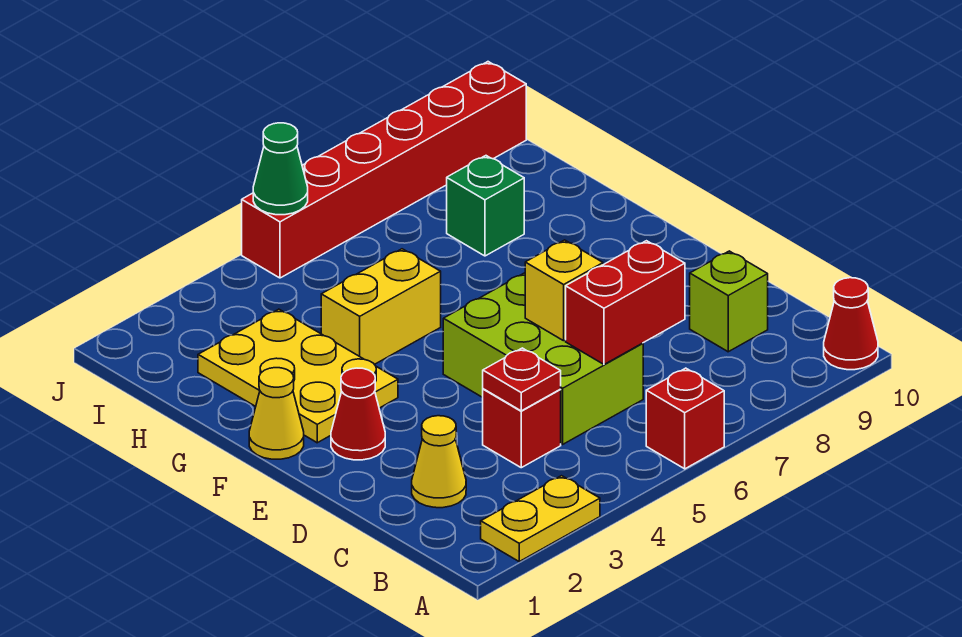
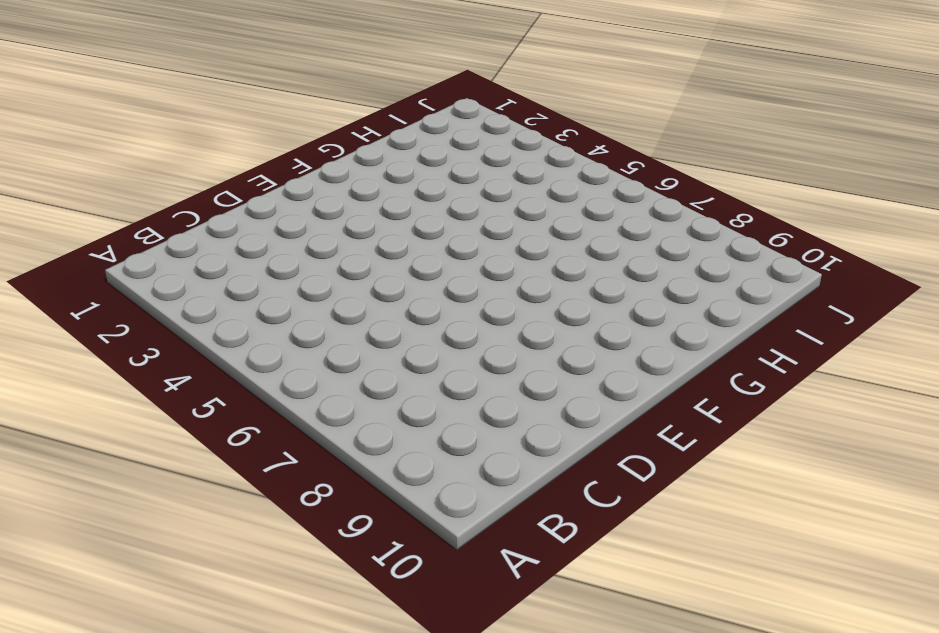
none -> yellow 1x2 plate [481,476,600,561]
none -> red 1x1 brick [646,368,724,469]
none -> red 1x1 cone [824,278,878,370]

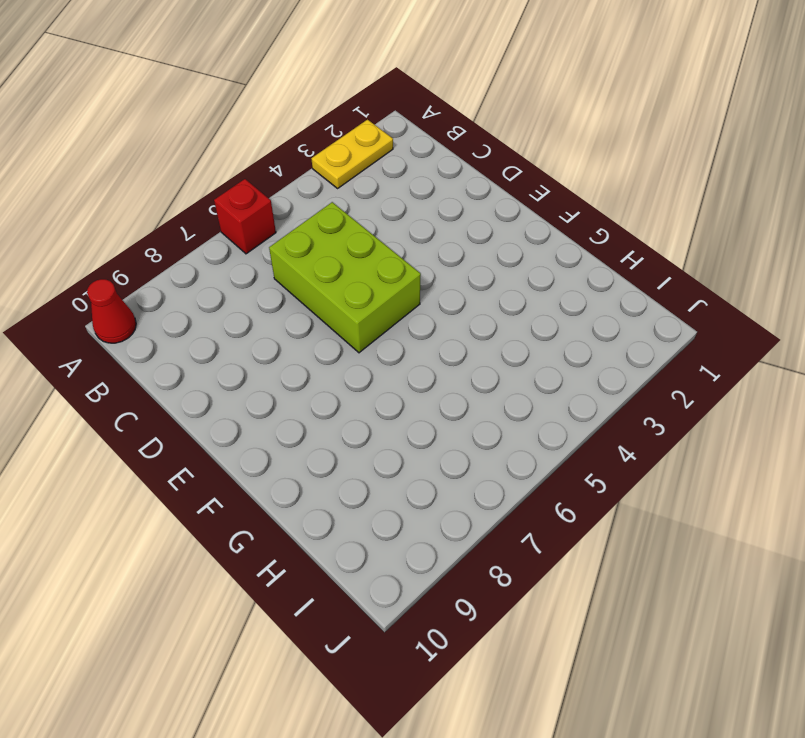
none -> yellow 1x1 cone [412,416,466,508]
none -> red 1x1 brick [483,389,561,468]
none -> lime 1x1 brick [690,251,768,352]

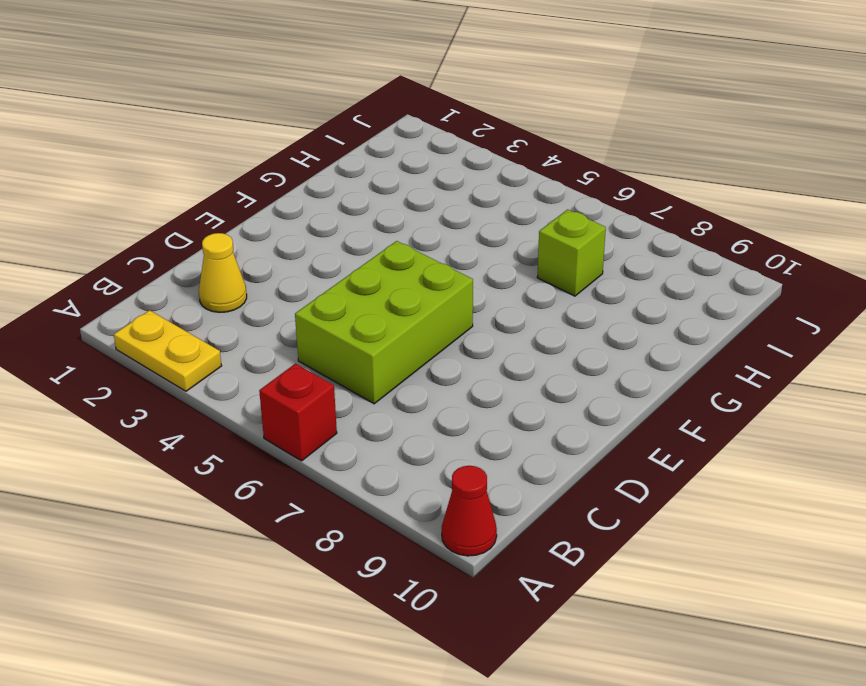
lime 1x1 brick [537,210,606,296] -> lime 1x1 brick moved to [690,251,768,352]
none -> red 1x1 brick [483,389,561,468]
none -> red 1x1 cone [331,368,385,460]
none -> yellow 1x1 cone [249,368,304,459]

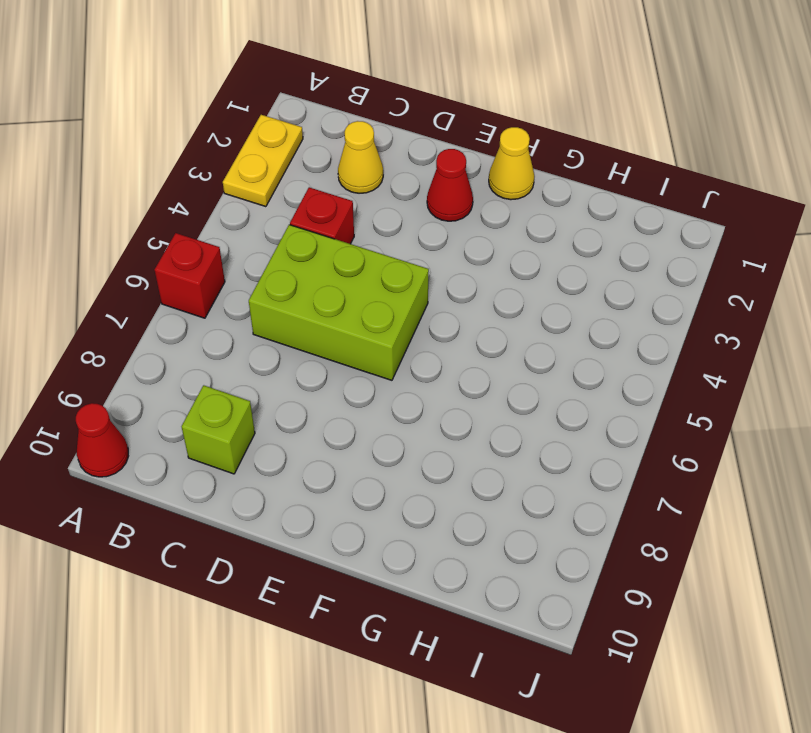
none -> yellow 2x3 plate [198,309,398,443]
none -> yellow 1x2 brick [321,249,441,364]
none -> green 1x1 brick [447,156,524,256]

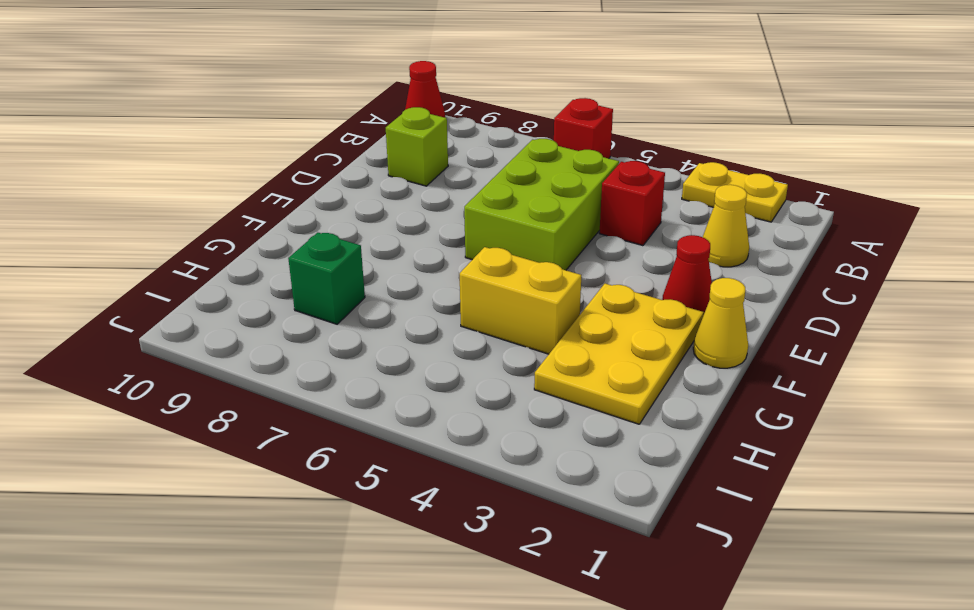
none -> red 1x6 brick [242,62,526,278]
none -> red 1x1 plate [483,348,561,411]
none -> red 1x2 brick [566,241,685,364]

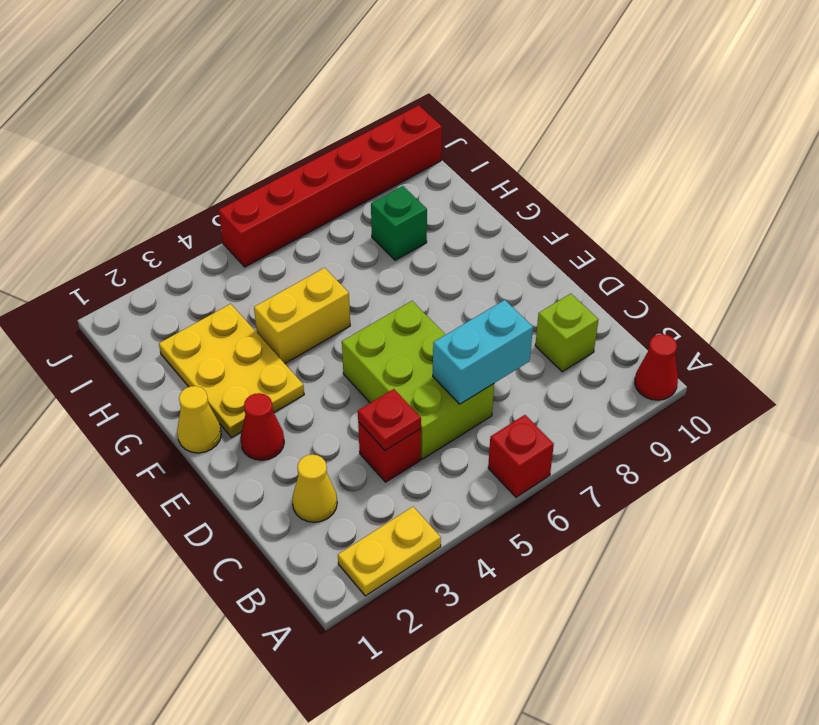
cyan 1x2 brick [433,300,533,404] -> red 1x2 brick [566,241,685,364]
none -> yellow 1x1 brick [525,240,603,341]
none -> green 1x1 cone [253,123,308,215]

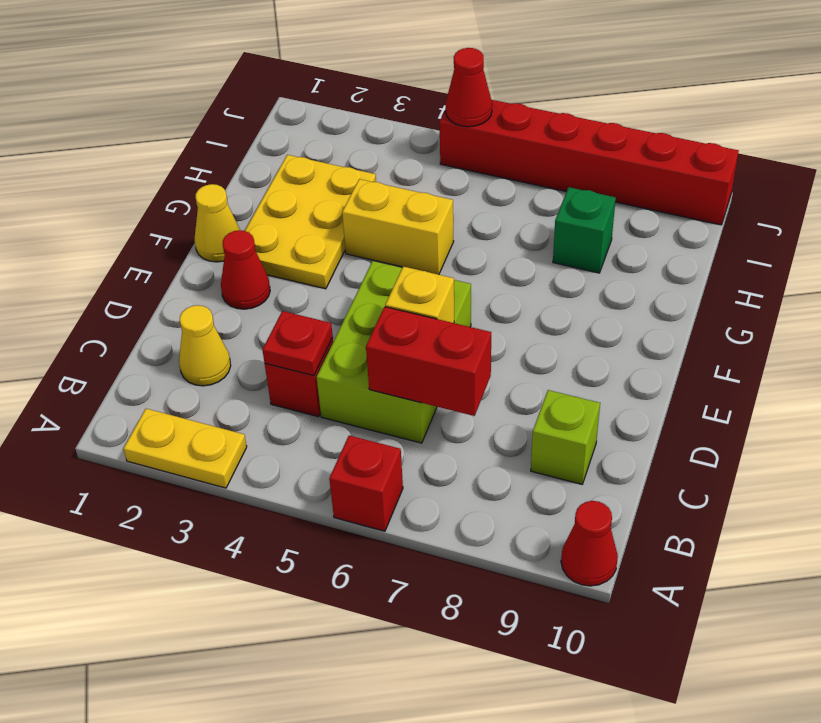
red 1x1 cone [445,48,492,127] -> green 1x1 cone [253,123,308,215]

